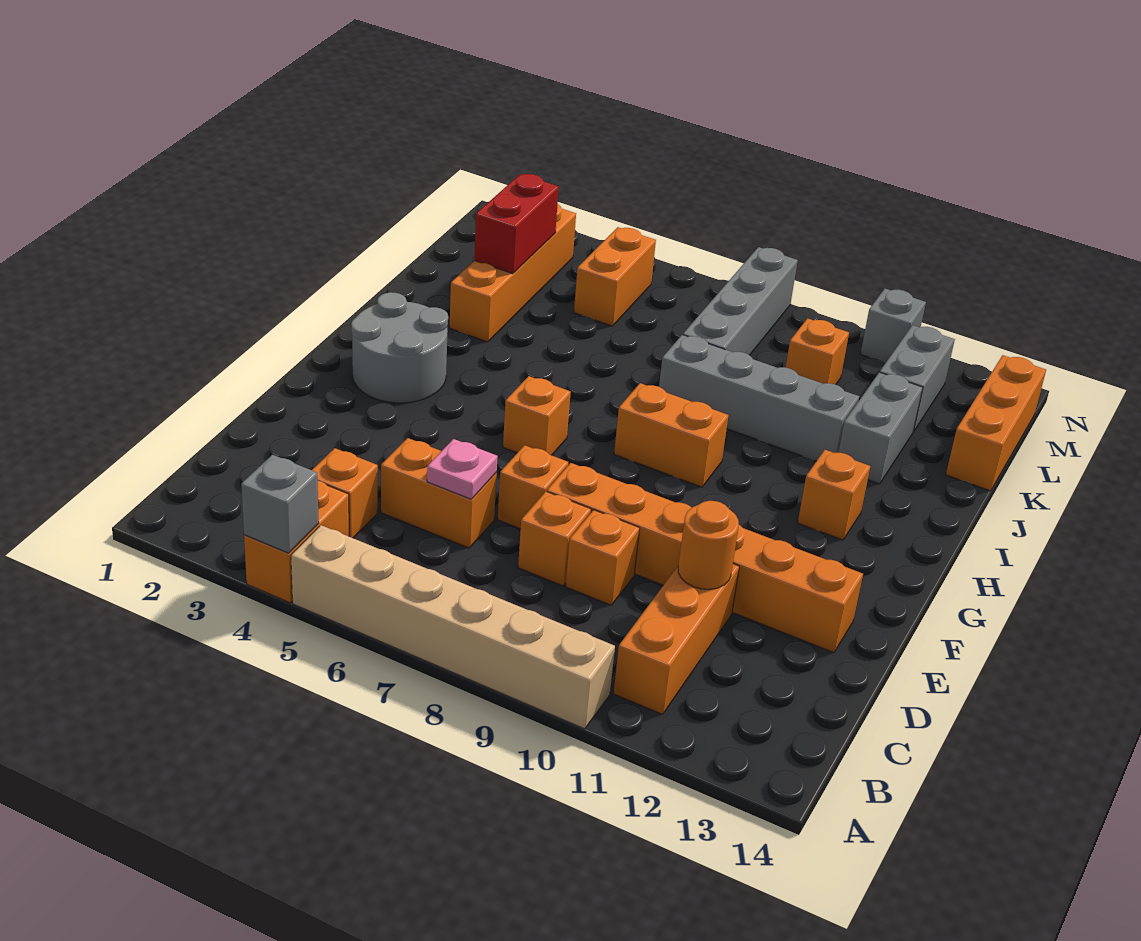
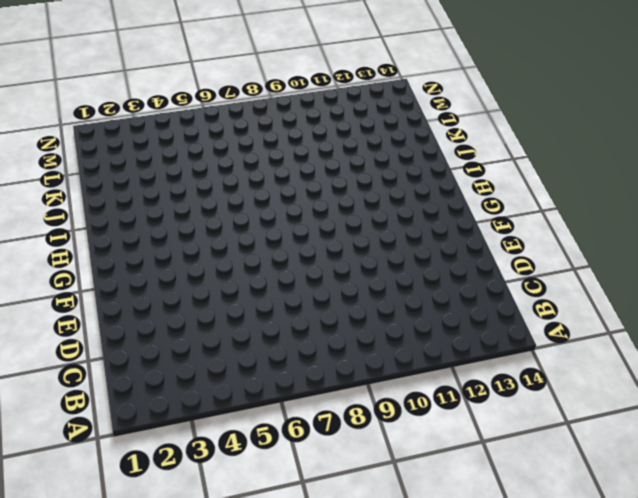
none -> orange 1x2 brick [244,481,349,603]
none -> tan 1x6 brick [291,525,615,729]
none -> orange 1x3 brick [614,564,739,714]

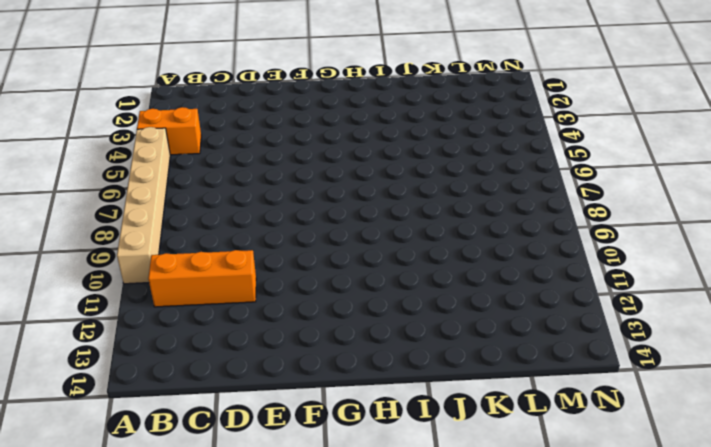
none -> orange 1x1 brick [312,448,378,538]
none -> orange 1x2 brick [381,438,497,548]
none -> orange 1x1 brick [518,492,591,586]

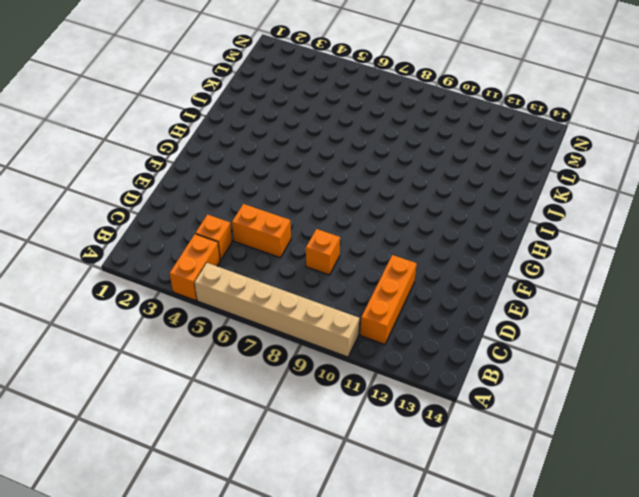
none -> orange 1x1 brick [566,510,640,605]
none -> orange 1x1 brick [498,445,568,529]
none -> orange 1x6 brick [547,463,863,653]

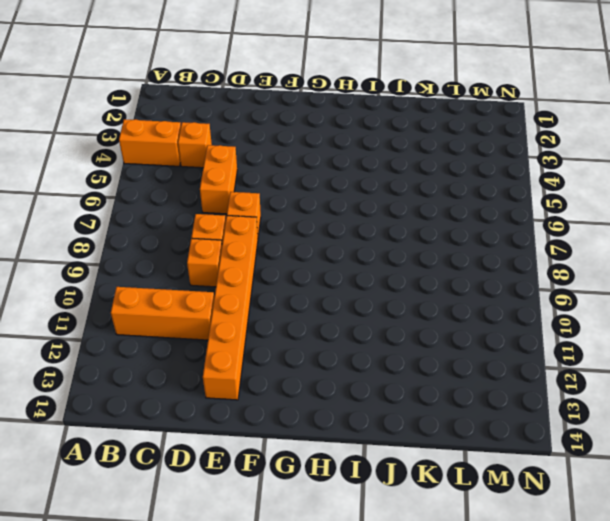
none -> tan 1x6 brick [291,525,615,729]
none -> grey 2x2 round brick [351,292,448,403]
none -> orange 1x1 brick [503,376,571,455]

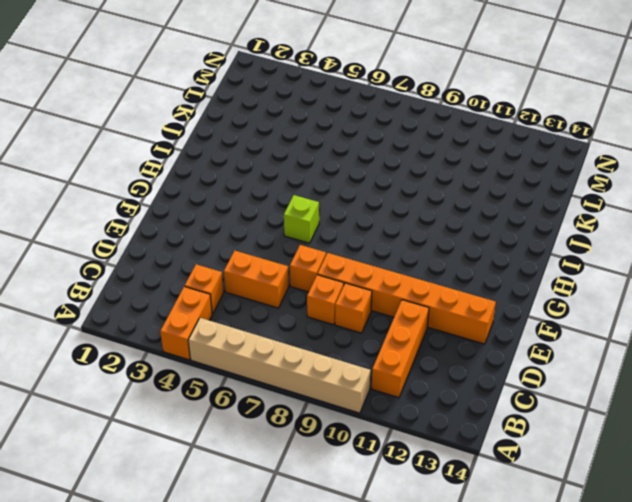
lime 1x1 brick [284,195,319,243] -> orange 1x1 brick [503,376,571,455]
none -> grey 2x2 round brick [351,292,448,403]
none -> orange 1x2 brick [614,383,728,487]
none -> orange 1x1 brick [798,450,870,540]

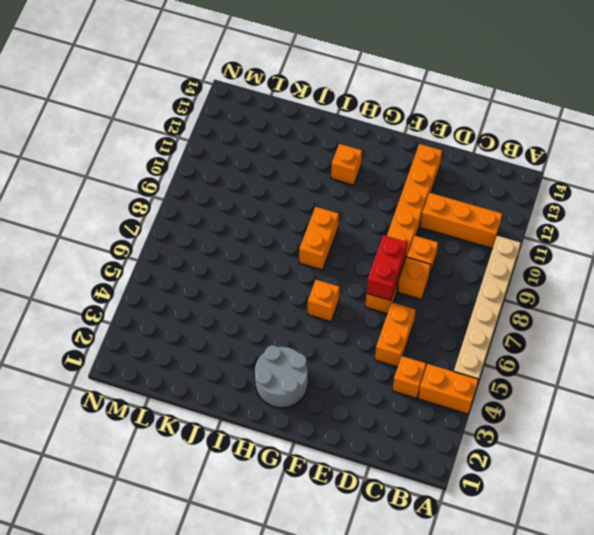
red 1x2 brick [367,235,407,300] -> red 1x2 brick turned to [474,174,559,274]
none -> orange 1x4 brick [450,204,576,342]
none -> grey 1x4 brick [659,335,859,461]
none -> grey 1x2 brick [838,372,923,484]

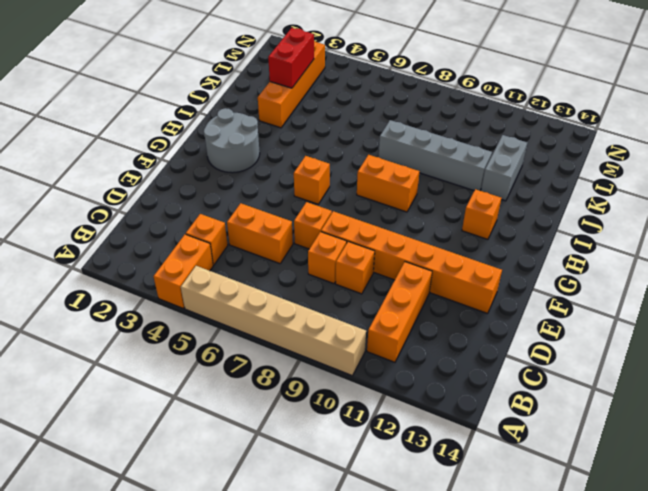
none -> grey 1x4 brick [683,247,798,355]
none -> orange 1x3 brick [946,355,1046,491]
none -> orange 1x2 brick [574,227,656,326]

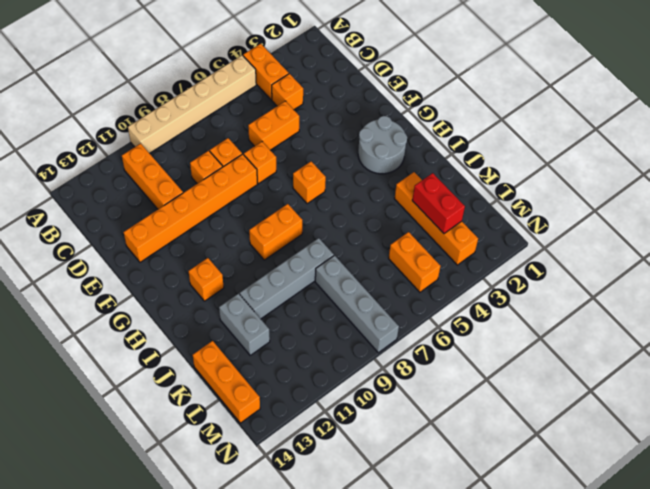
none -> orange 1x1 brick [786,318,849,385]
none -> grey 1x2 brick [880,325,955,432]
none -> grey 1x1 brick [861,289,926,363]

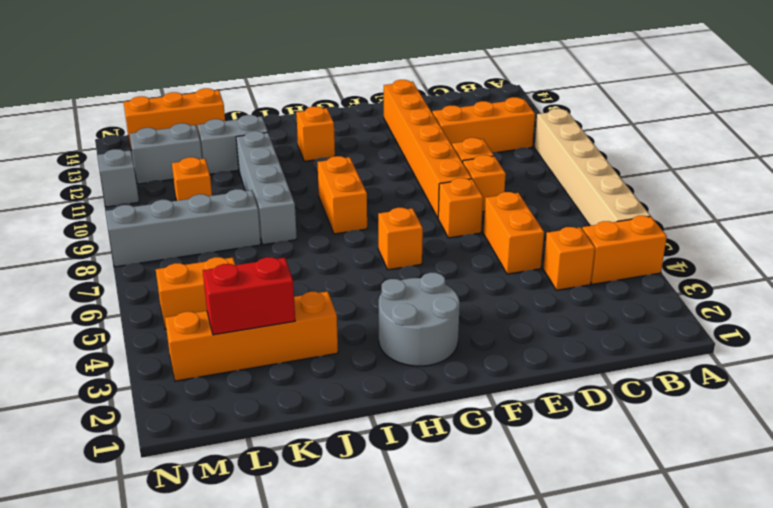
none -> grey 1x1 brick [241,455,319,553]
none -> pink 1x1 plate [427,439,498,499]
none -> orange 1x1 round brick [678,501,739,589]

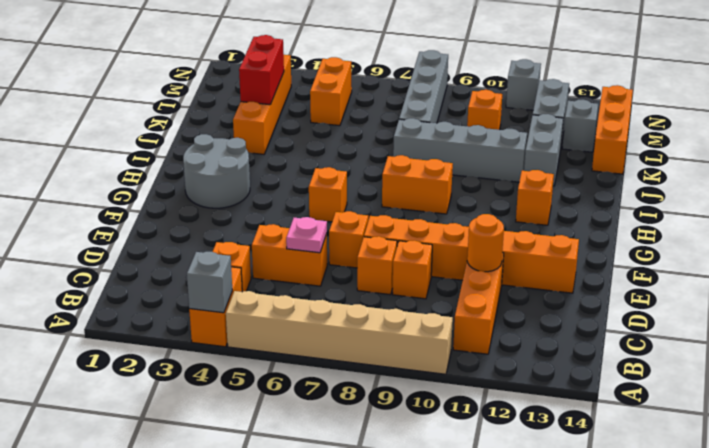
grey 1x1 brick [562,100,598,152] -> none

